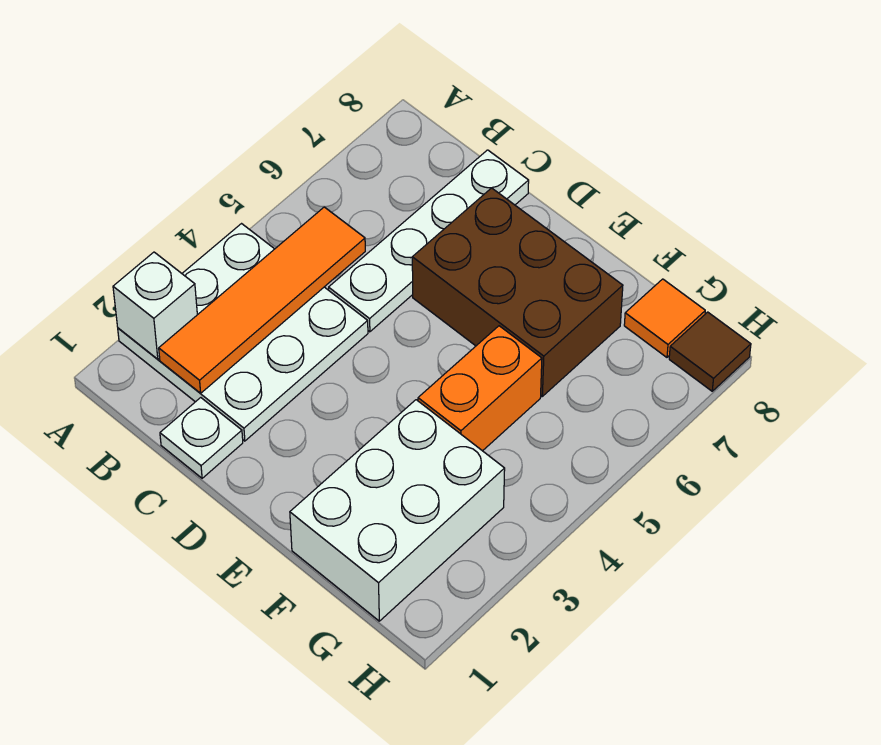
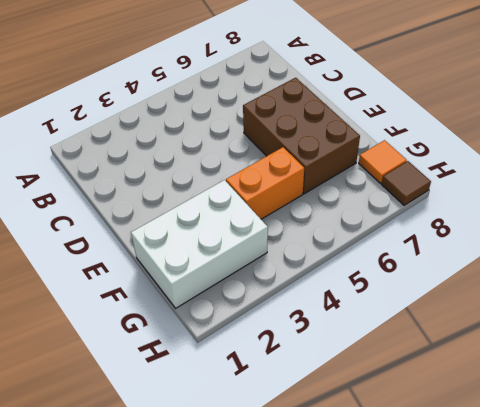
none -> white 3x3 plate [118,224,368,441]
none -> white 1x1 plate [160,398,243,478]

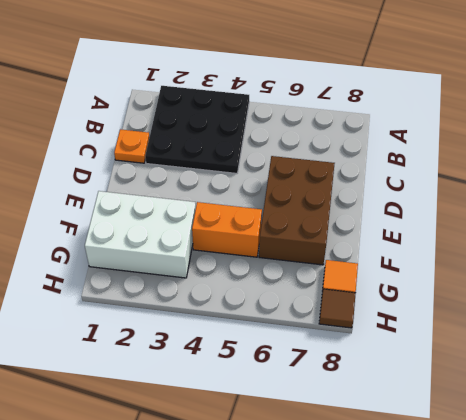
black 3x3 plate [145,86,249,173] -> white 3x3 plate [118,224,368,441]
orange 1x1 plate [114,129,149,163] -> white 1x1 plate [160,398,243,478]
none -> white 1x4 plate [329,150,529,332]
none -> white 1x1 brick [113,252,197,359]

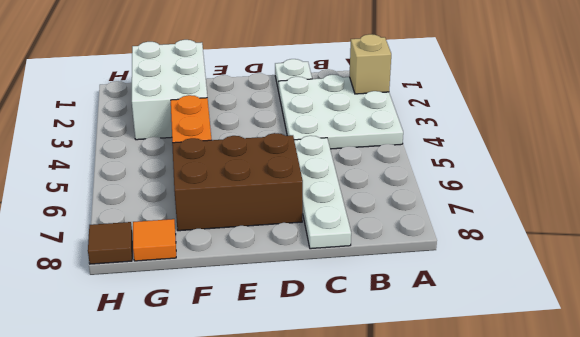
tan 1x1 brick [349,34,391,94] -> white 1x1 brick [113,252,197,359]
none -> orange 1x4 tile [159,207,365,393]

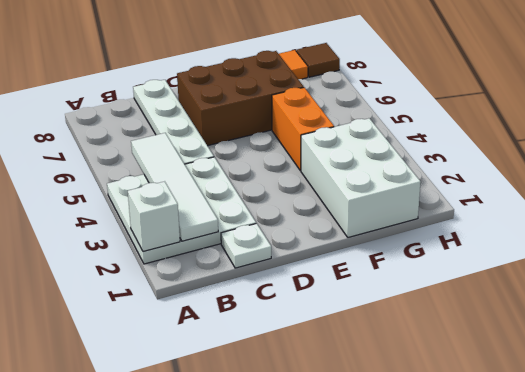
white 1x4 tile [131,133,218,241] -> orange 1x4 tile [159,207,365,393]

